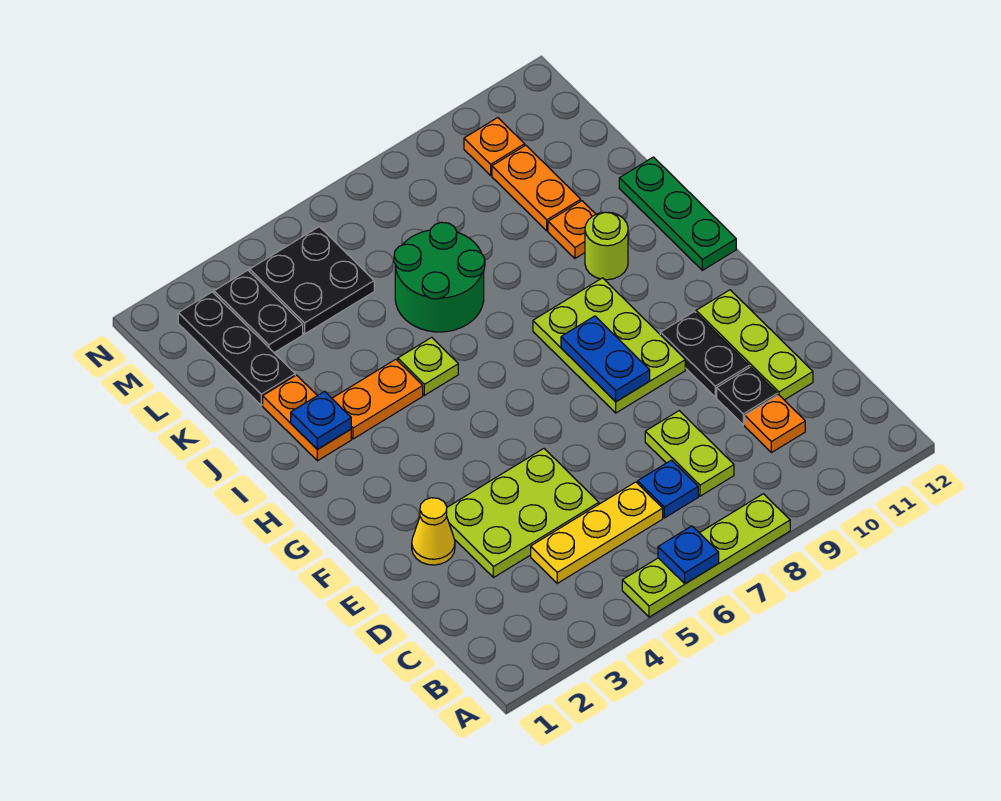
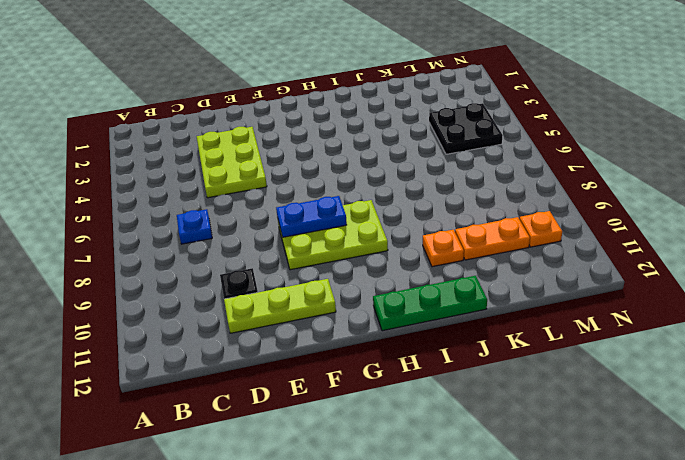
none -> lime 1x4 plate [622,494,790,617]
none -> yellow 1x3 plate [531,482,663,583]
none -> lime 1x2 plate [645,411,734,496]

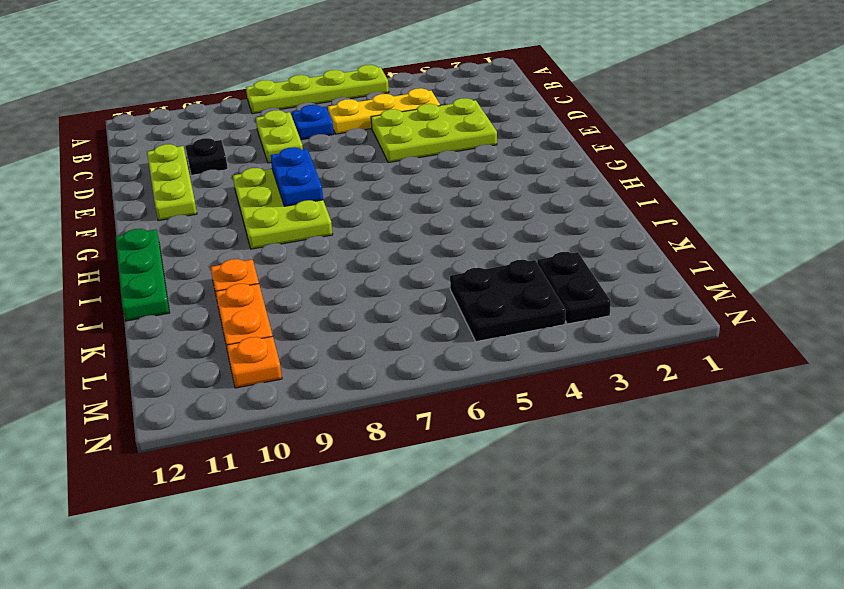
none -> orange 1x1 plate [745,395,805,453]
none -> yellow 1x1 cone [412,498,455,565]
none -> black 1x2 plate [660,312,749,397]

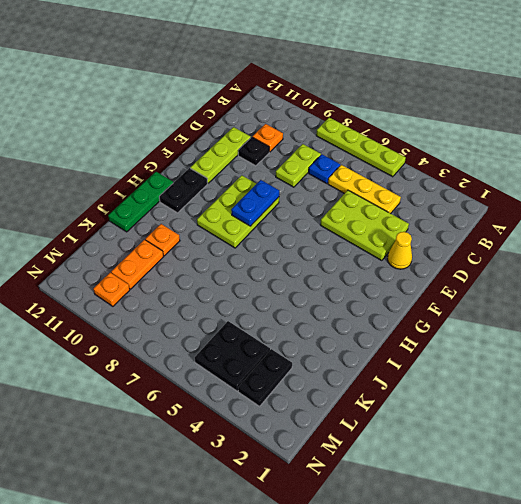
black 1x2 plate [159,168,208,213] -> black 1x2 plate moved to [660,312,749,397]
none -> orange 1x2 plate [263,375,351,461]
none -> orange 1x2 plate [332,359,423,439]
none -> lime 1x1 plate [398,337,458,395]

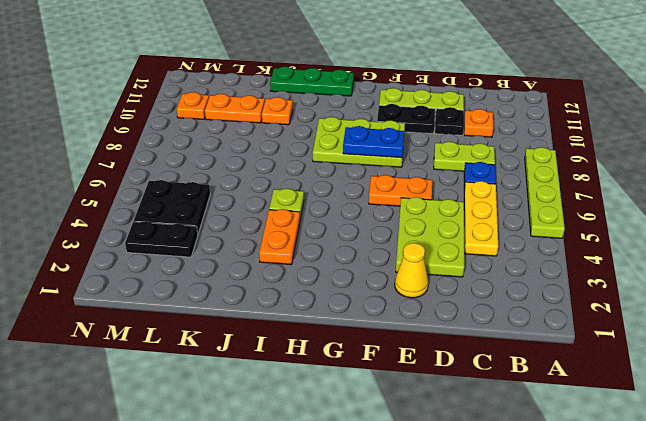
orange 1x2 plate [369,175,432,206] -> orange 1x2 plate moved to [263,375,351,461]
none -> lime 1x1 round brick [585,212,628,280]
none -> green 2x2 round brick [394,222,485,332]
none -> black 1x3 plate [178,292,295,405]

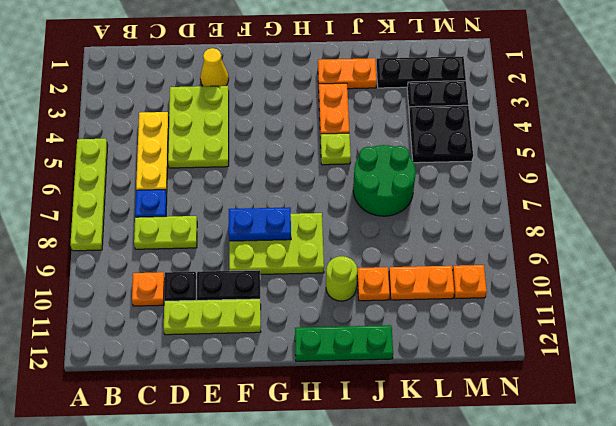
none -> blue 1x1 plate [658,526,719,584]
none -> blue 1x1 plate [291,391,351,449]

